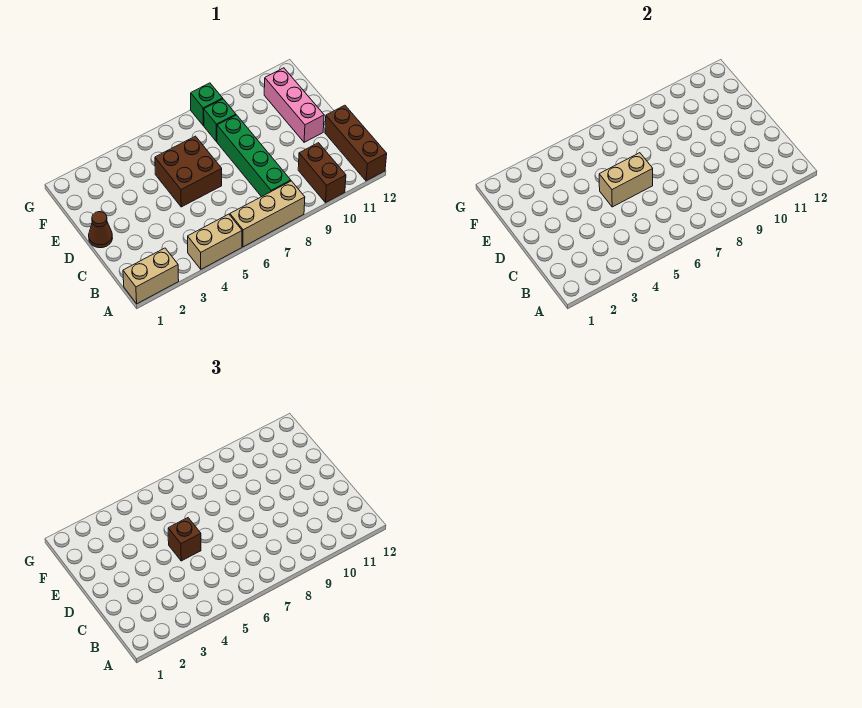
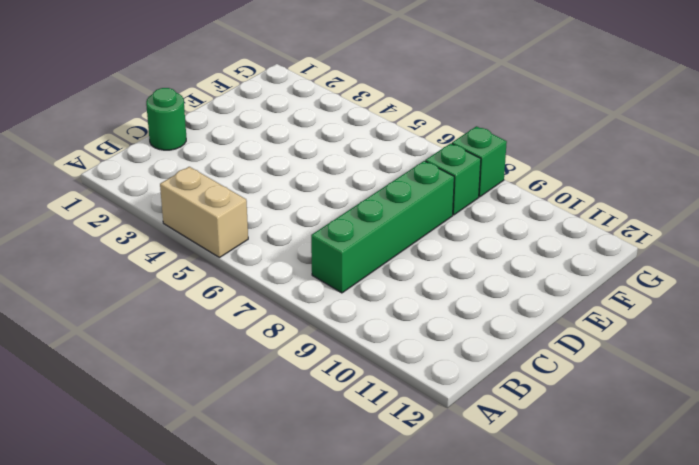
green 1x1 round brick [146,88,186,150] -> none
none -> tan 1x2 brick [123,248,179,304]
none -> tan 1x3 brick [230,181,305,247]
none -> brown 1x2 brick [298,143,346,203]

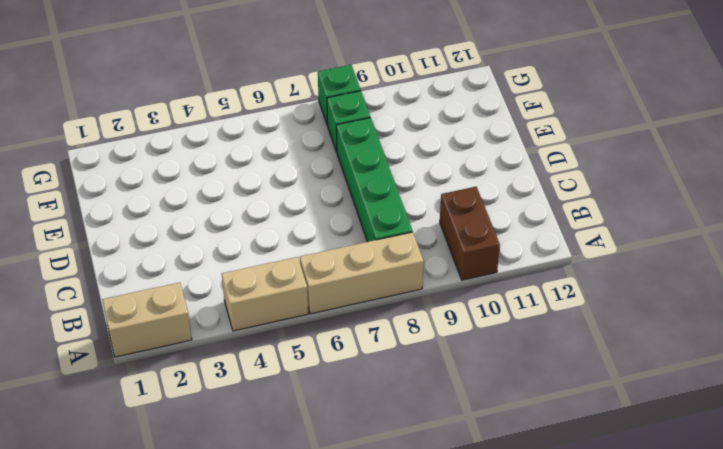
none -> brown 1x3 brick [325,105,387,181]
none -> brown 1x1 cone [89,212,113,248]
none -> brown 2x2 brick [155,136,222,207]

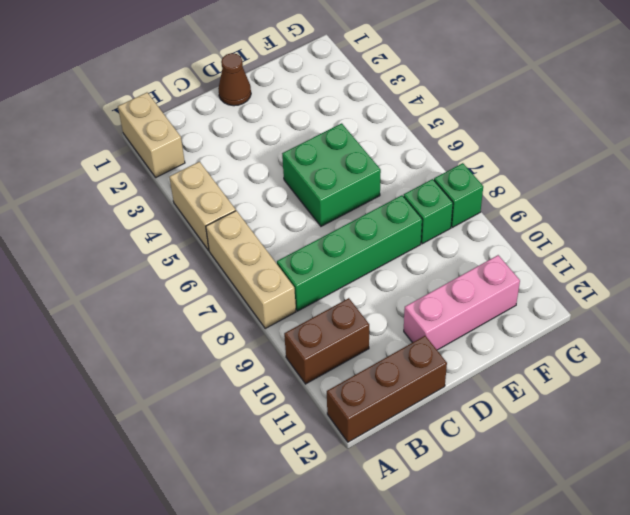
green 2x2 brick [282,123,381,226] -> brown 2x2 brick [155,136,222,207]
none -> tan 1x2 brick [599,153,653,207]
none -> brown 1x1 brick [168,518,201,561]

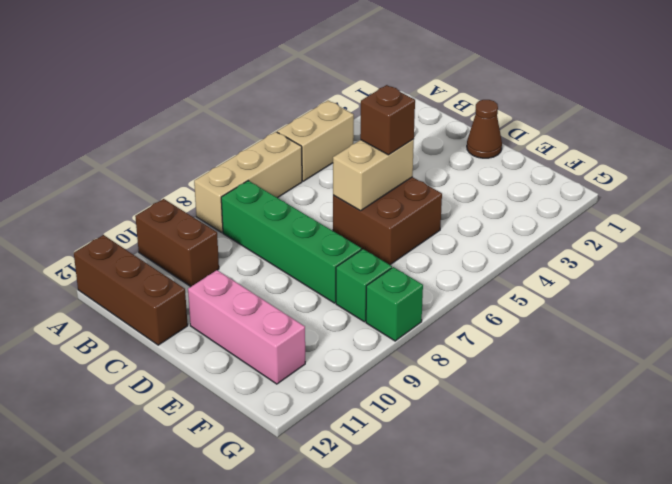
none -> tan 1x2 brick [123,248,179,304]

